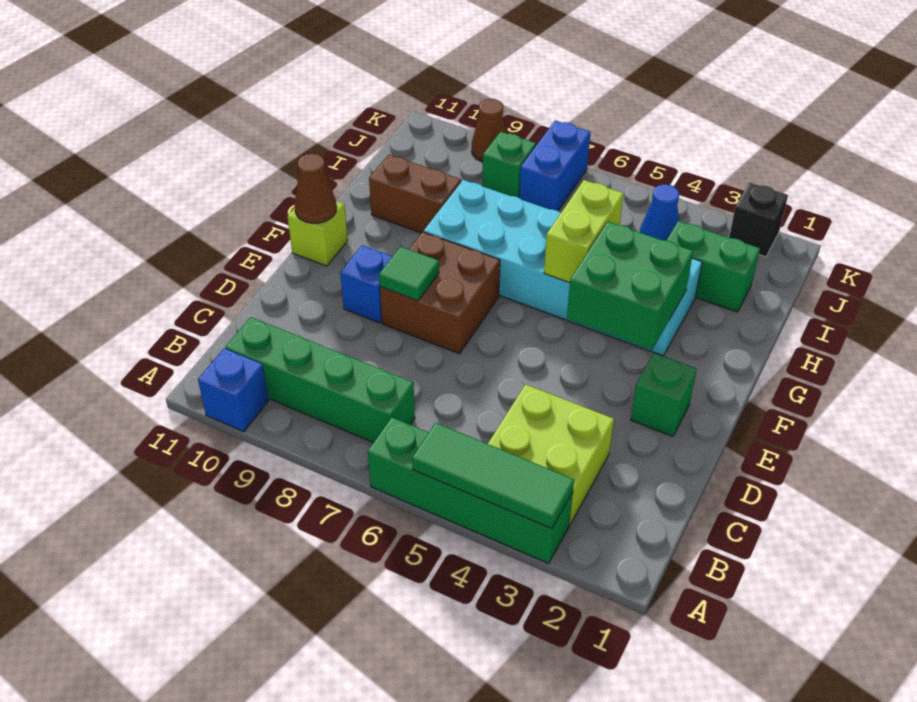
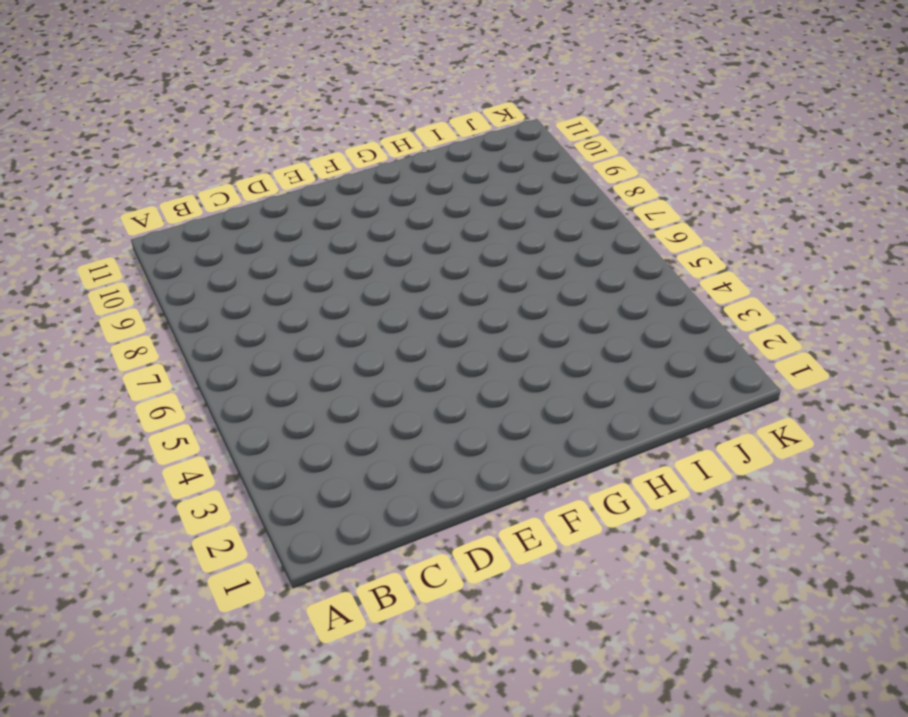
none -> green 1x4 brick [368,417,573,563]
none -> blue 1x1 brick [198,348,269,432]
none -> lime 2x2 brick [488,384,614,525]

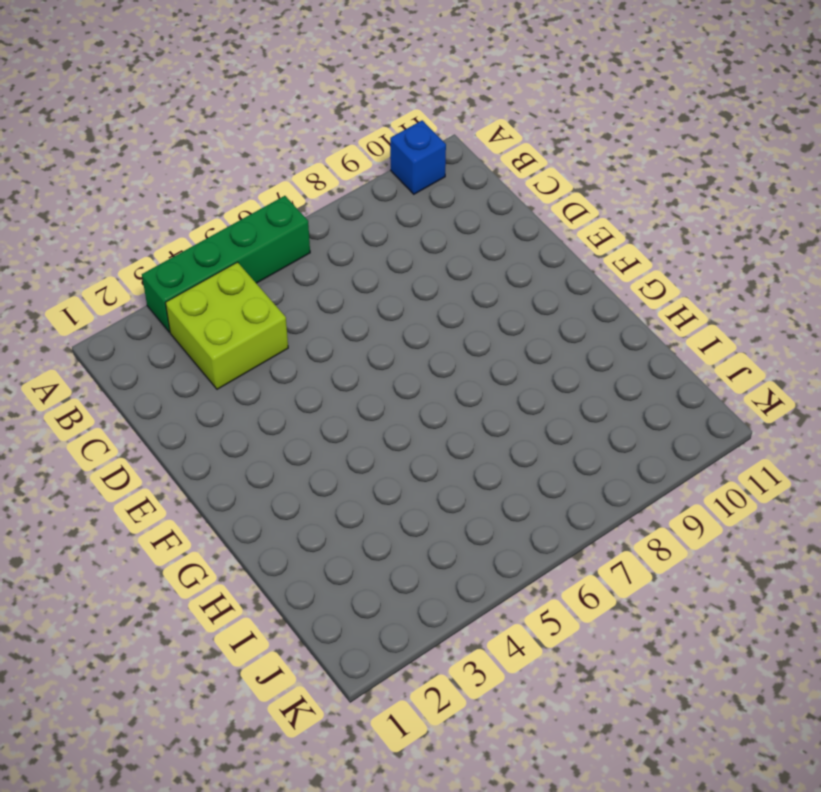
none -> green 1x4 brick [225,317,415,443]
none -> green 1x1 brick [631,353,697,436]
none -> brown 2x2 brick [380,232,500,354]

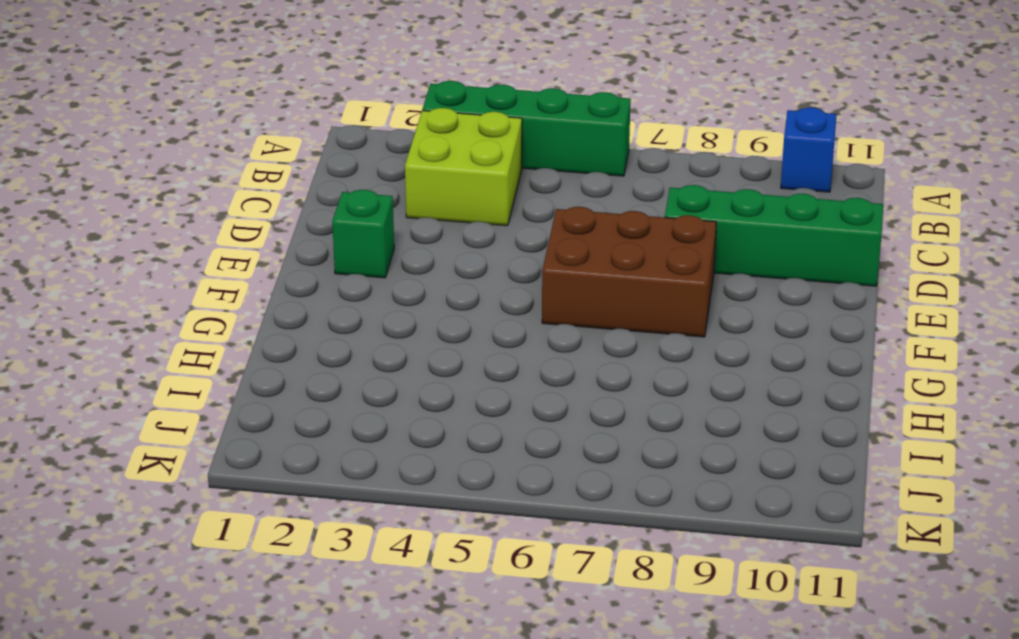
green 1x4 brick [665,185,883,286] -> green 1x4 brick moved to [225,317,415,443]
brown 2x3 brick [542,207,716,337] -> brown 2x2 brick [380,232,500,354]
none -> blue 1x1 brick [340,245,393,323]
none -> lime 1x1 brick [287,201,348,266]
none -> cyan 2x6 brick [424,180,702,356]

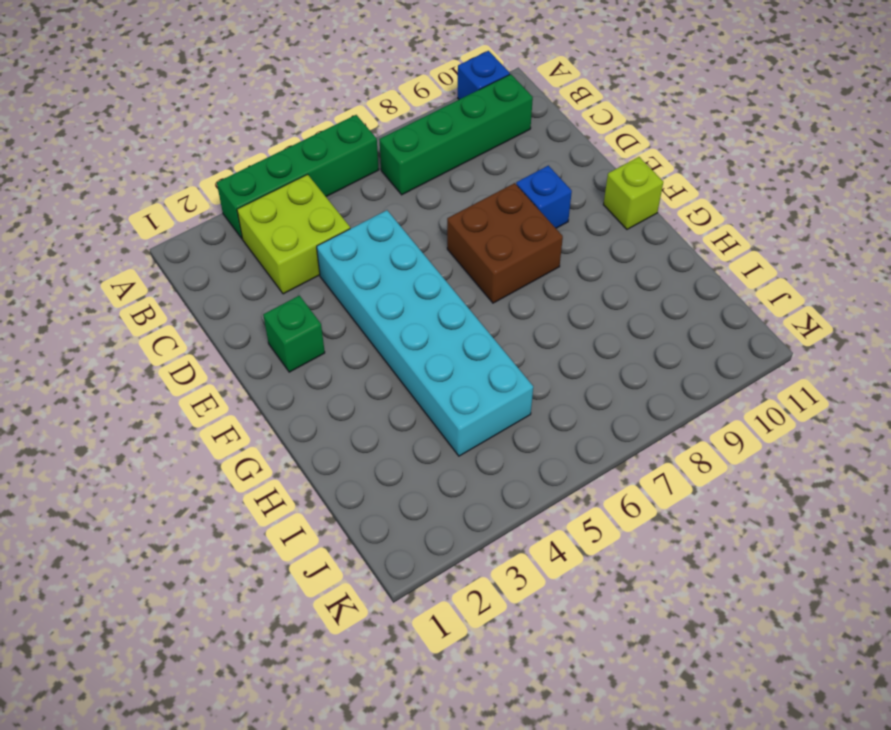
cyan 2x6 brick [317,210,533,456] -> cyan 2x6 brick turned to [424,180,702,356]
none -> brown 1x2 brick [369,155,461,233]
none -> green 1x2 brick [667,221,760,312]
none -> blue 1x1 cone [640,184,679,240]

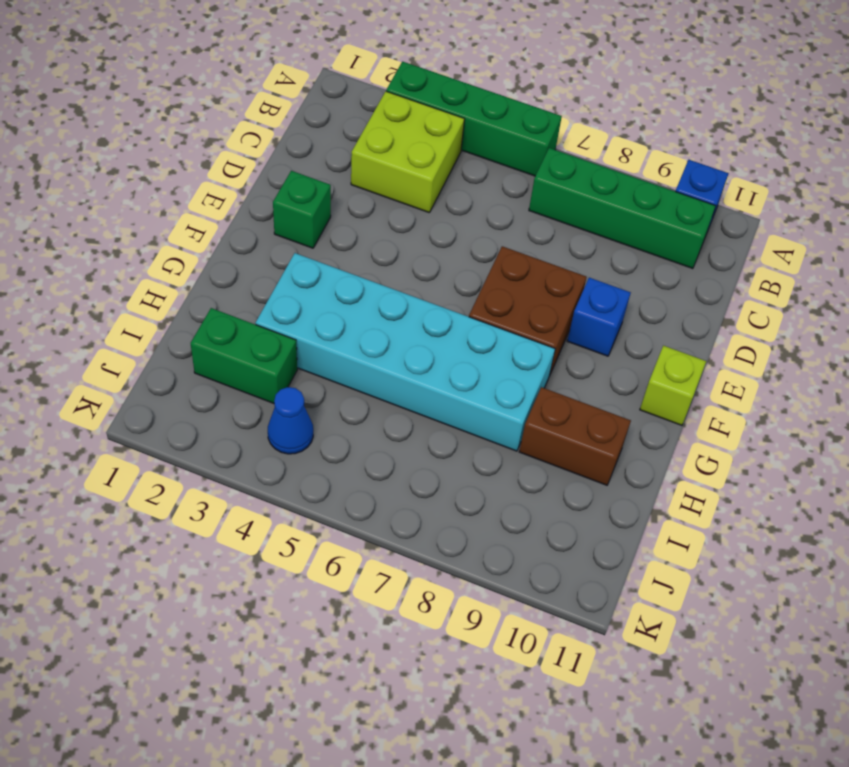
none -> blue 1x2 brick [519,120,591,211]
none -> green 1x1 brick [483,132,536,198]
none -> black 1x1 brick [729,182,788,257]

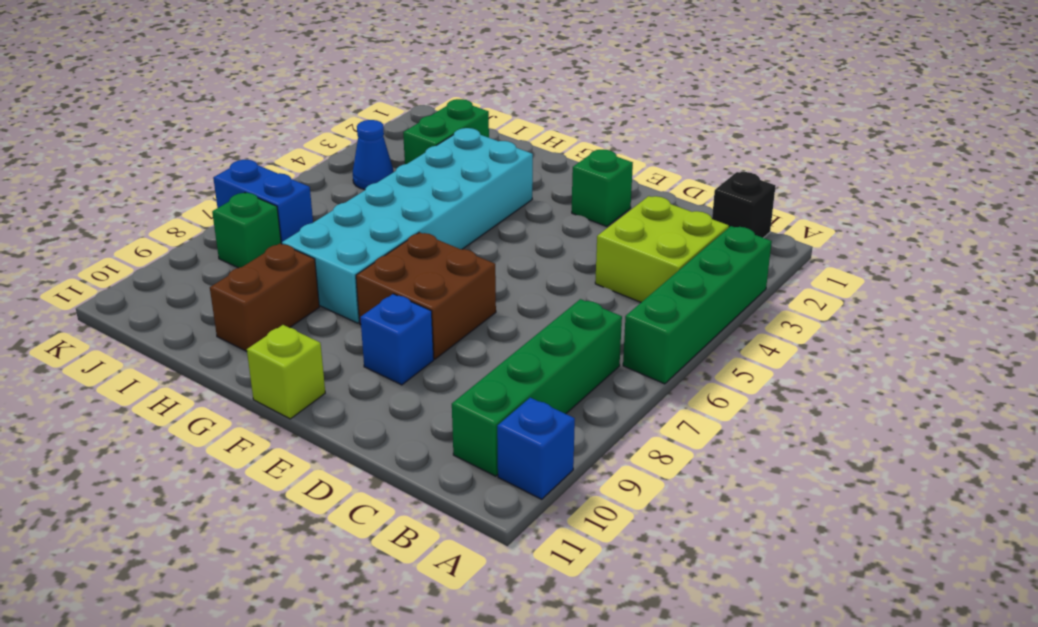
black 1x1 brick [712,172,775,238] -> black 1x1 brick moved to [729,182,788,257]
none -> brown 1x1 cone [472,99,506,162]
none -> green 1x3 tile [412,423,574,529]
none -> green 1x1 tile [379,247,439,301]

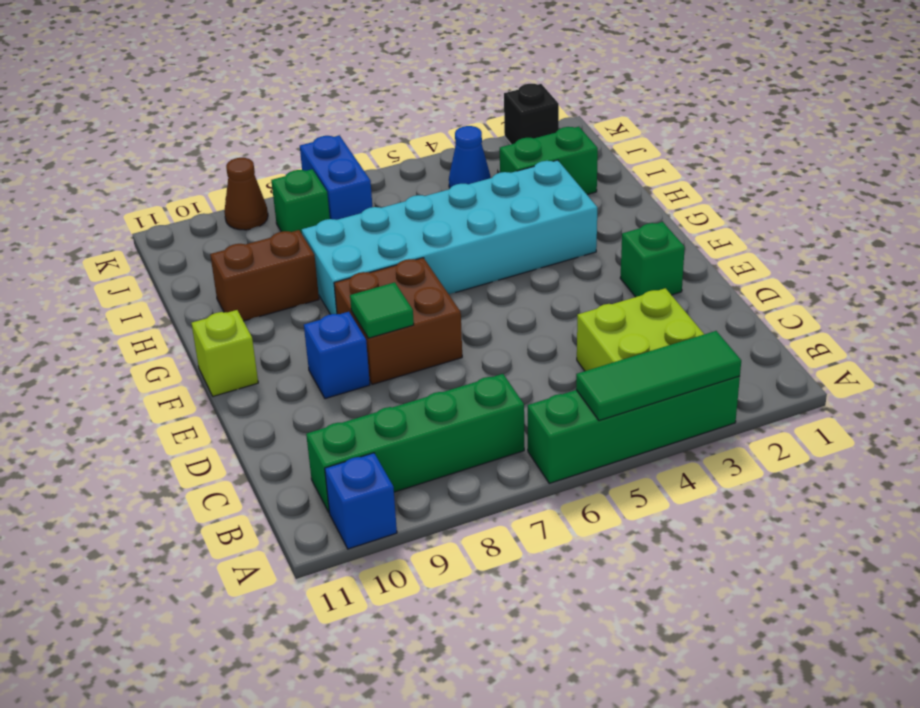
none -> green 2x2 brick [567,222,693,350]
none -> brown 1x1 cone [294,154,337,223]
none -> lime 1x2 brick [544,180,623,283]

